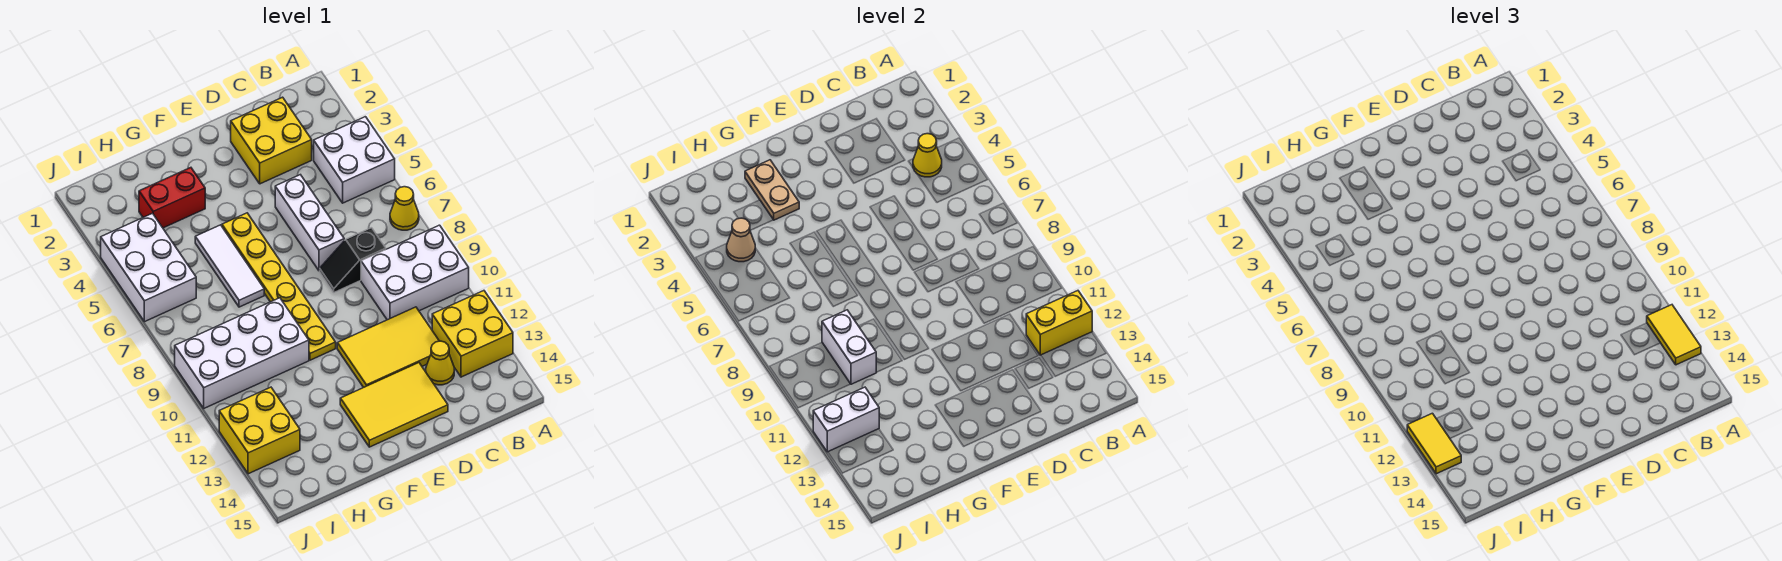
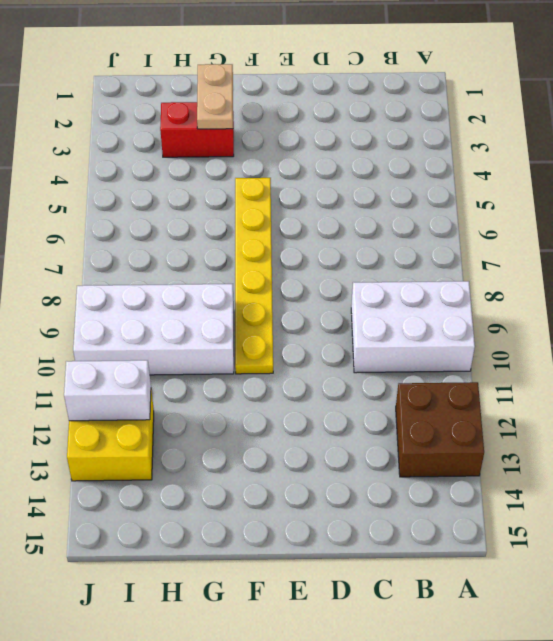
brown 2x2 brick [396,382,484,477] -> yellow 2x2 brick [432,291,513,377]
none -> white 2x2 brick [314,117,395,203]
none -> yellow 1x1 cone [390,187,419,230]
none -> yellow 2x2 brick [231,97,312,184]

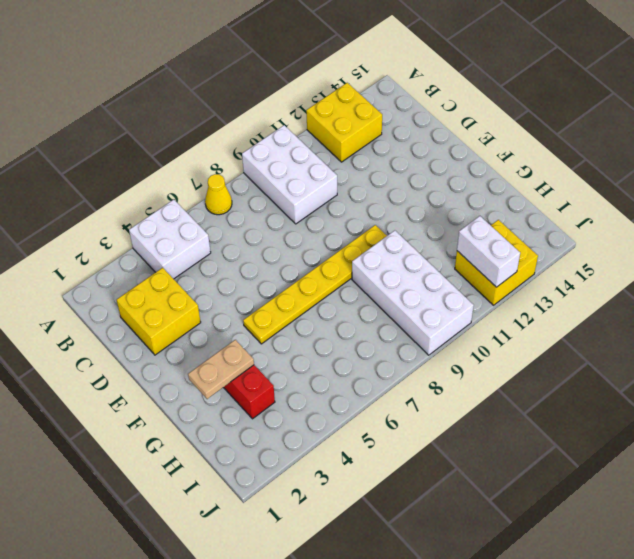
none -> black 1x2 slope [320,228,386,292]
none -> yellow 2x3 tile [337,307,439,387]
none -> yellow 1x1 cone [426,341,454,385]

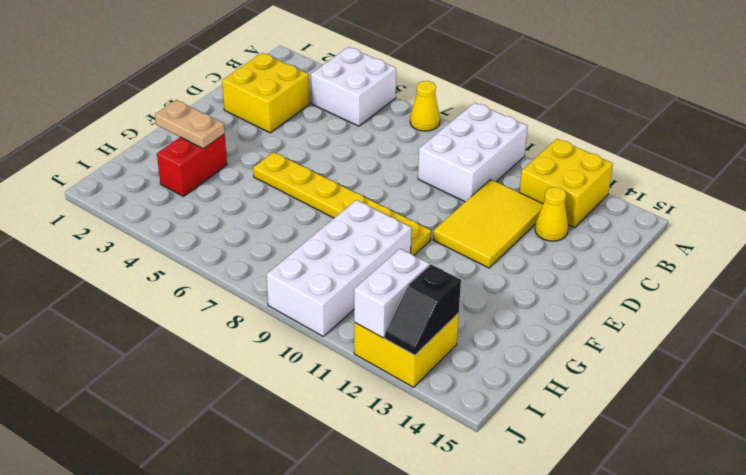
black 1x2 slope [385,265,461,355] -> black 1x2 slope moved to [320,228,386,292]
none -> white 1x3 brick [275,175,344,271]
none -> yellow 2x3 tile [340,363,448,447]
none -> white 1x3 tile [195,225,264,307]

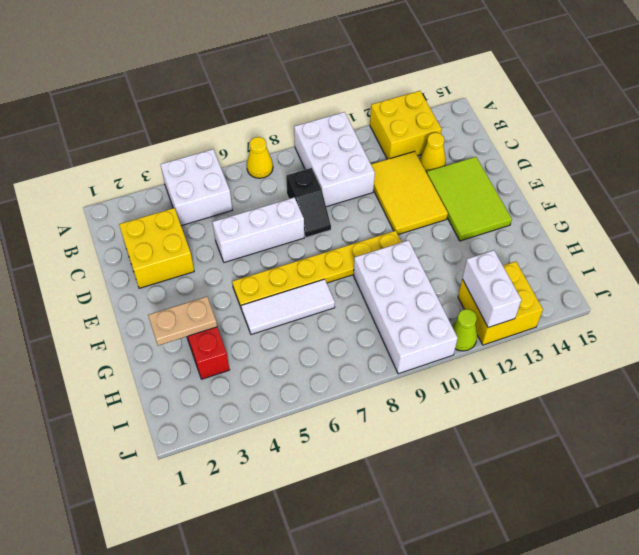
lime 2x3 tile [427,157,512,241] -> yellow 2x3 tile [340,363,448,447]
lime 1x1 cone [452,309,477,351] -> none
none -> white 2x3 brick [101,213,196,322]
none -> yellow 1x2 brick [1026,291,1092,355]
none -> yellow 1x1 cone [913,134,942,177]

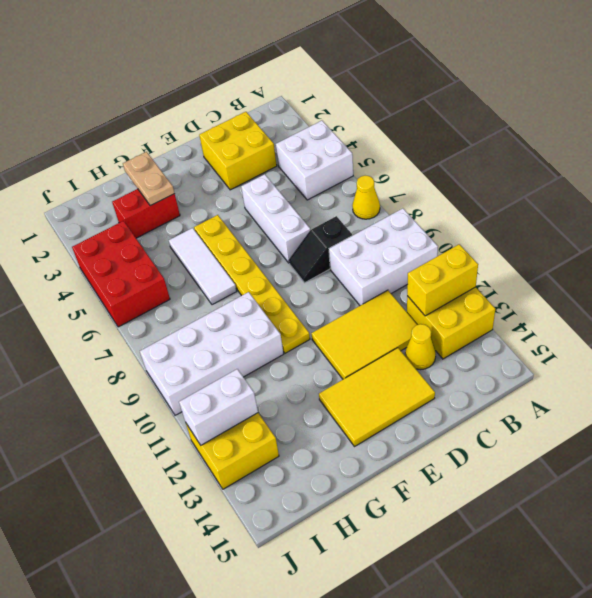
red 2x3 brick [72,221,170,327] -> white 2x3 brick [101,213,196,322]
none -> yellow 1x1 cone [913,134,942,177]
none -> white 1x2 brick [822,310,876,384]
none -> tan 1x1 cone [727,218,755,262]

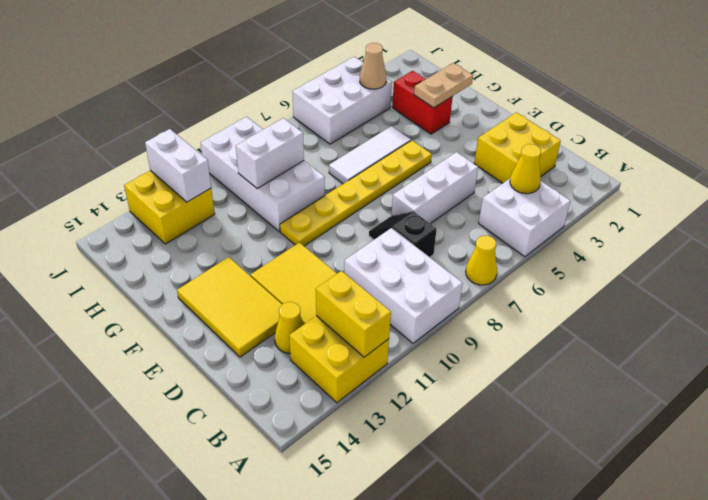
none -> yellow 1x2 tile [1647,305,1701,365]
none -> yellow 1x2 tile [1407,413,1461,474]

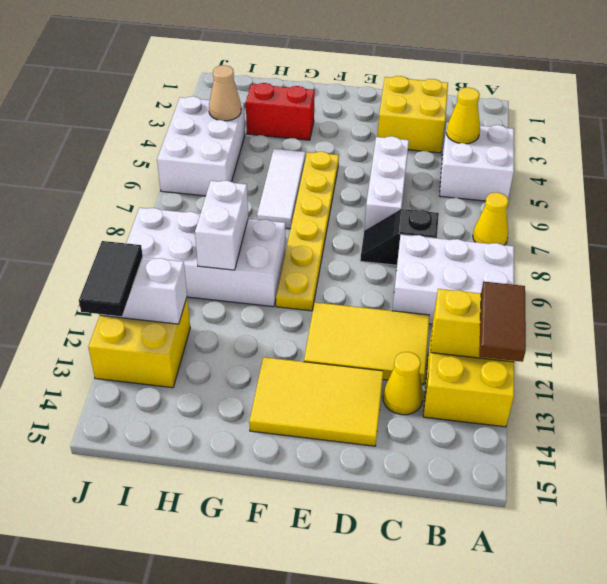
brown 1x2 tile [479,282,526,362] -> yellow 1x2 tile [1647,305,1701,365]
black 1x2 tile [79,241,143,317] -> yellow 1x2 tile [1407,413,1461,474]
none -> tan 1x2 plate [745,160,799,220]

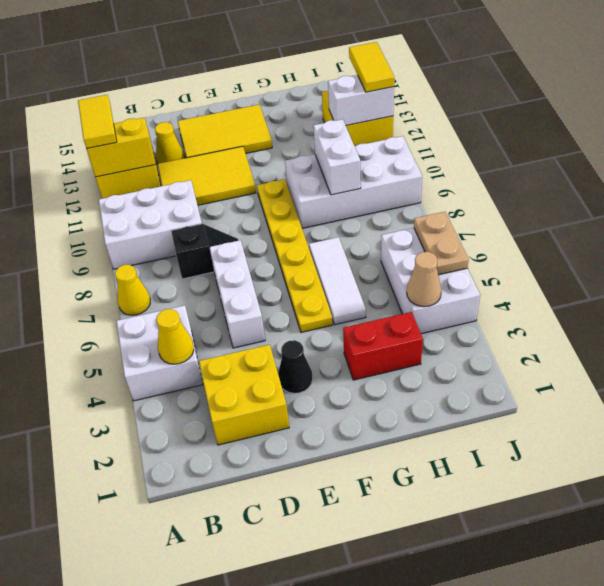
black 1x1 cone [278,340,313,393] -> none
tan 1x2 plate [414,212,469,275] -> tan 1x2 plate moved to [745,160,799,220]

